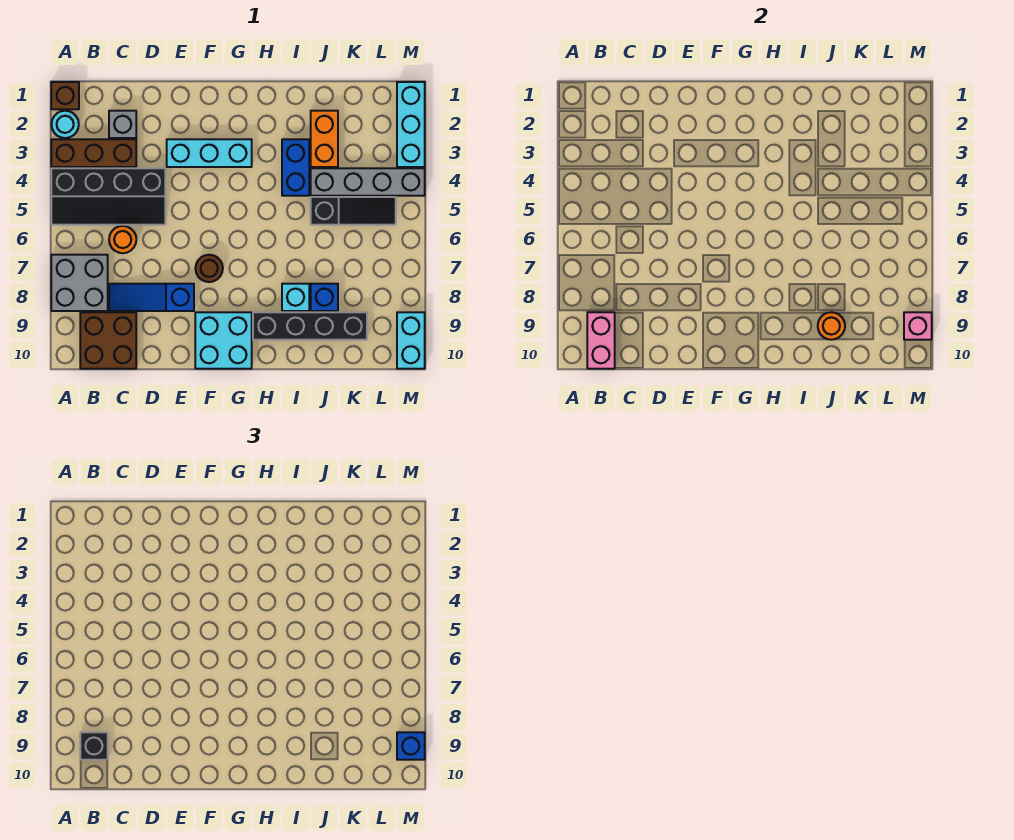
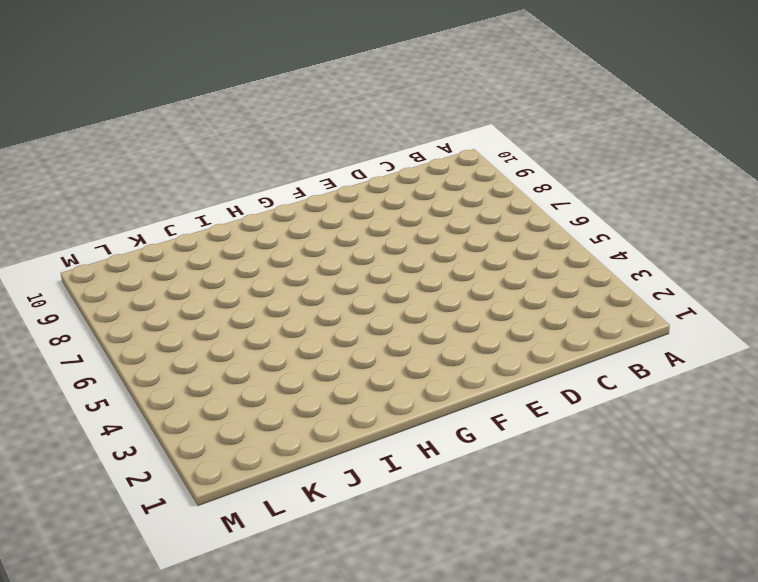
none -> brown 1x1 brick [51,82,79,109]
none -> cyan 1x1 round brick [51,111,79,138]
none -> brown 1x3 brick [51,139,136,167]

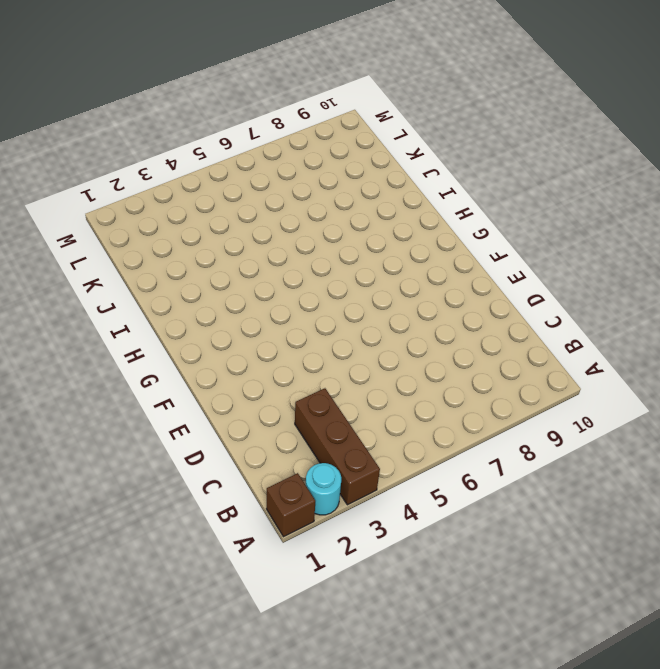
none -> black 2x4 slope [51,168,165,225]
none -> grey 2x2 brick [51,255,108,311]
none -> brown 2x2 brick [80,312,136,369]

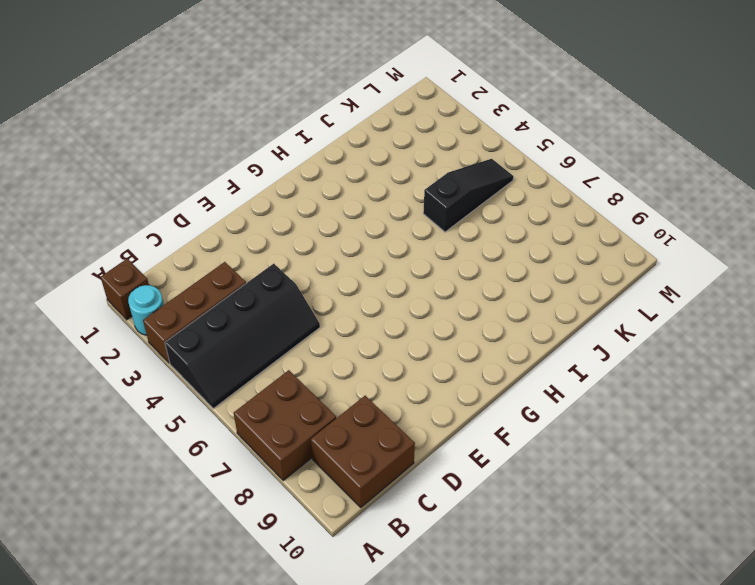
brown 2x2 brick [234,370,336,480] -> grey 2x2 brick [51,255,108,311]
none -> grey 1x1 brick [109,111,136,138]
none -> orange 1x1 round brick [109,226,136,253]
none -> blue 1x3 slope [109,284,194,311]

